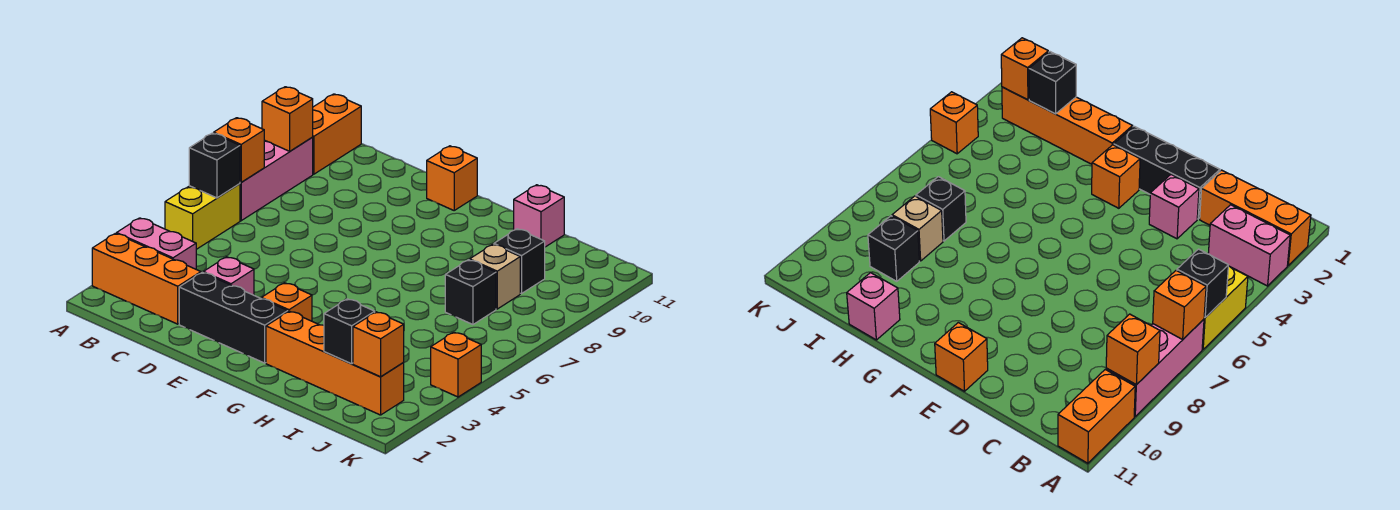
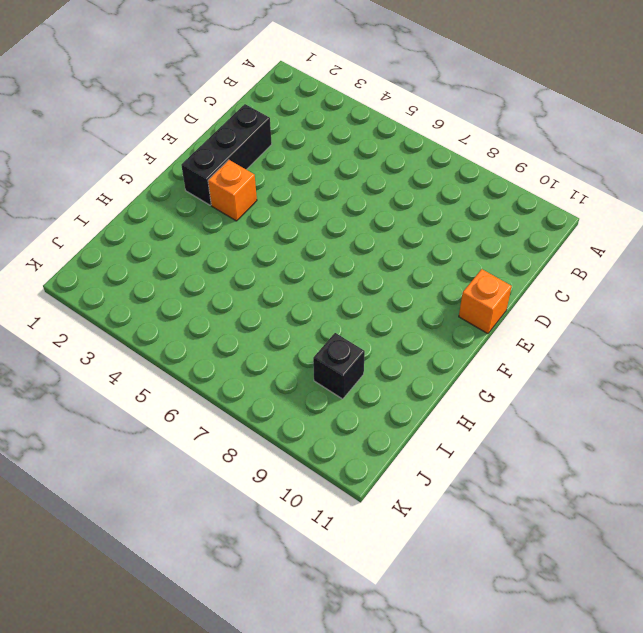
none -> orange 1x3 brick [92,233,201,324]
none -> pink 1x2 brick [117,218,196,269]
none -> yellow 1x2 brick [165,184,240,249]

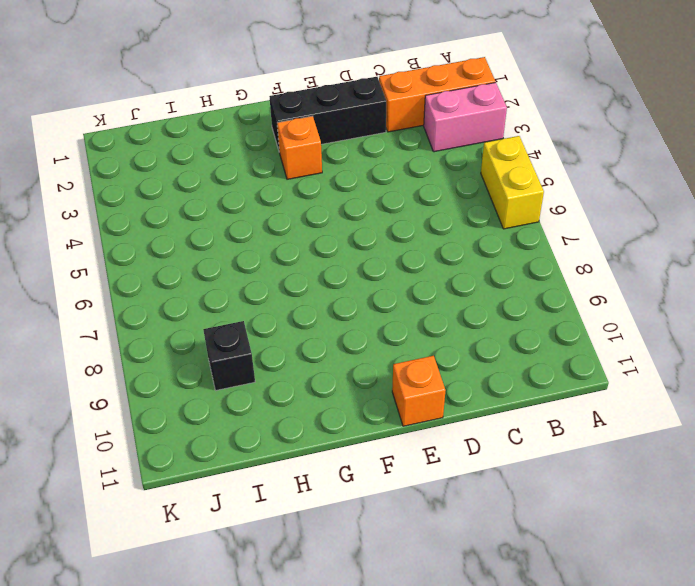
none -> pink 1x3 brick [240,137,313,221]
none -> orange 1x2 brick [313,94,361,174]
none -> pink 1x1 brick [203,257,254,295]

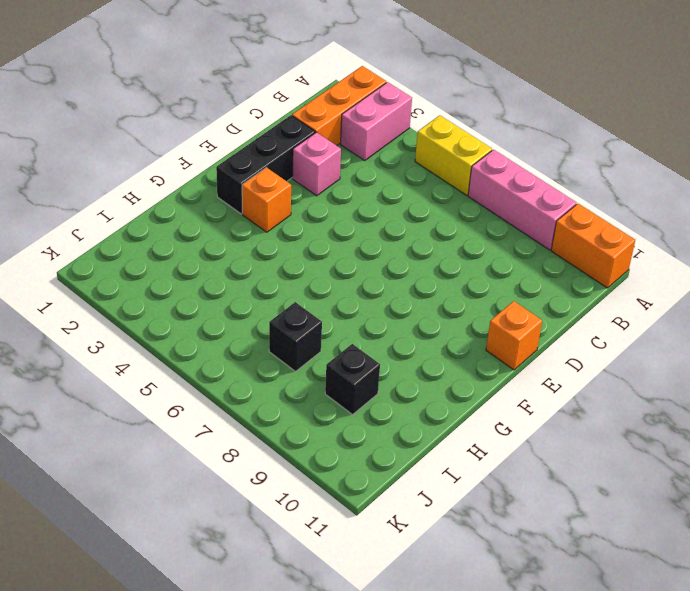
none -> orange 1x4 brick [266,311,404,415]
none -> pink 1x1 brick [514,185,564,247]
none -> tan 1x1 brick [470,244,520,309]

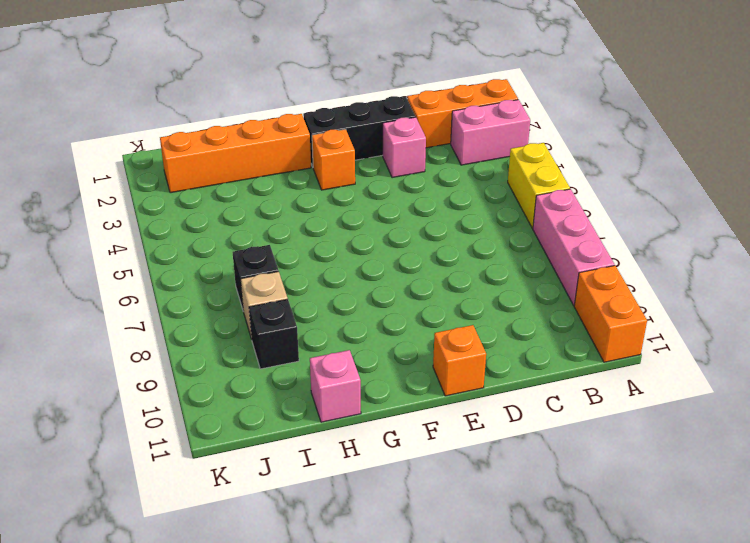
none -> orange 1x1 brick [431,332,481,397]
none -> black 1x1 brick [189,133,240,198]
none -> orange 1x1 brick [214,118,264,182]

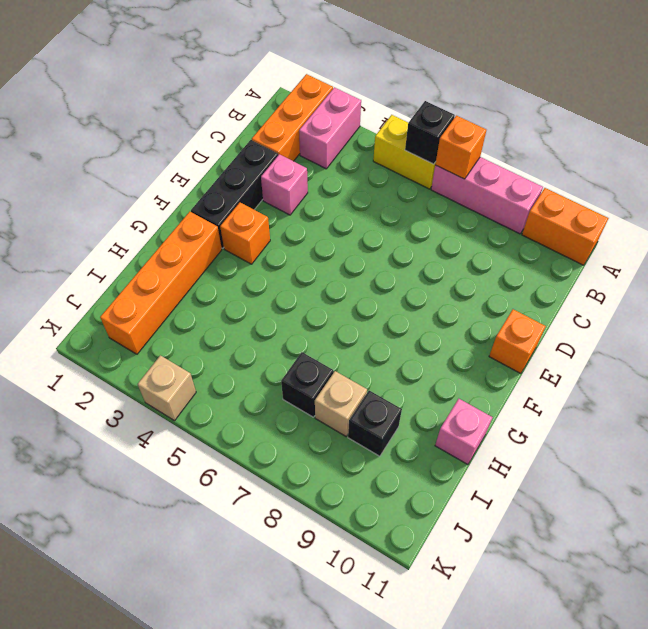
tan 1x1 brick [138,355,196,421] -> orange 1x1 brick [431,332,481,397]
none -> orange 1x1 brick [262,87,313,151]
none -> black 1x1 brick [324,299,375,364]
none -> orange 1x1 brick [353,312,404,377]

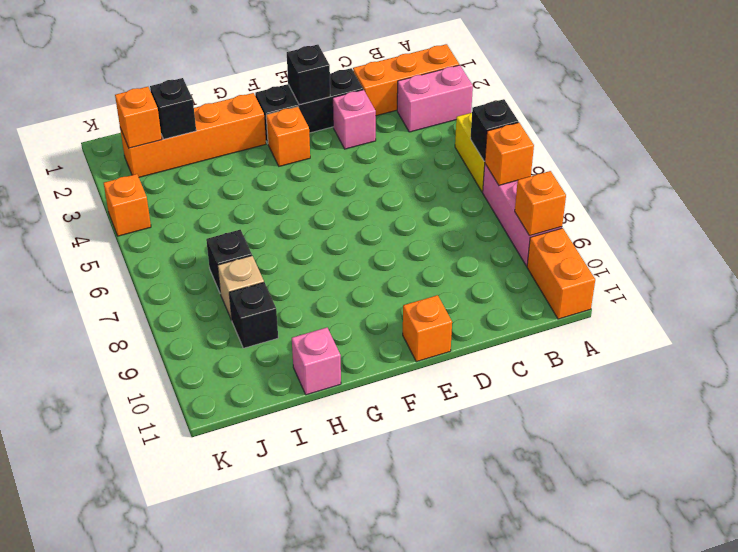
black 1x1 brick [287,45,330,105] -> none

